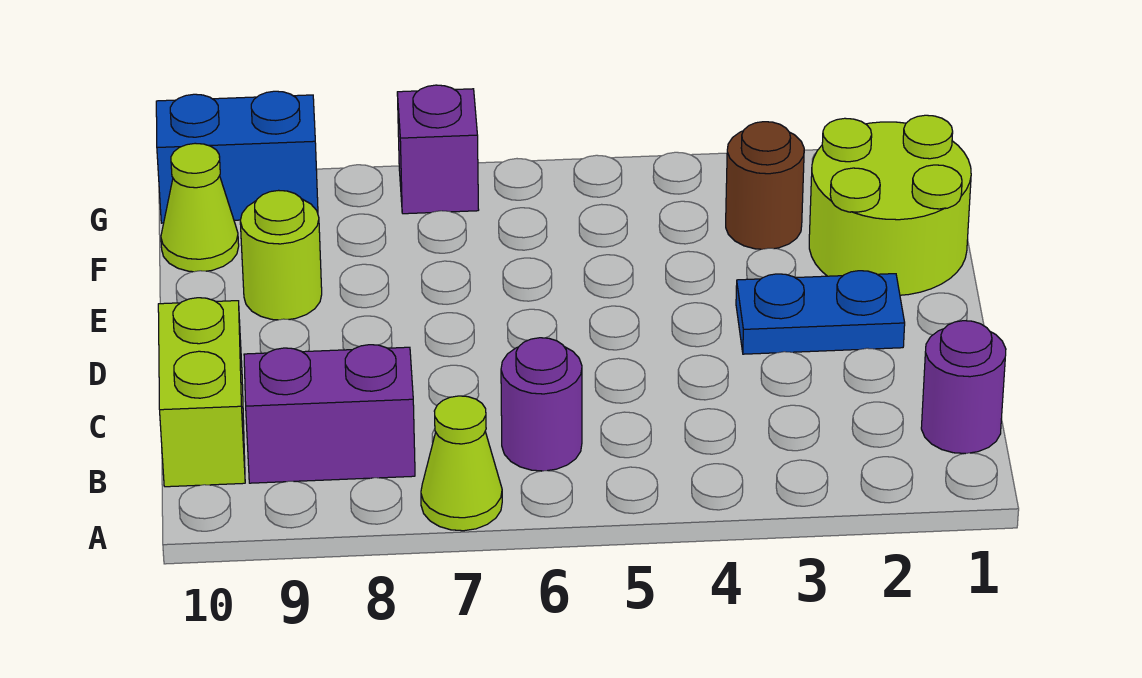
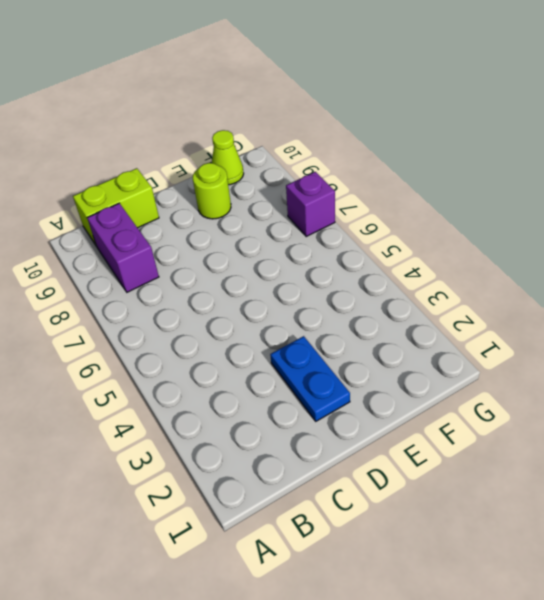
none -> lime 1x1 cone [421,396,502,531]
none -> purple 1x1 round brick [921,321,1006,454]
none -> purple 1x1 round brick [501,338,582,471]

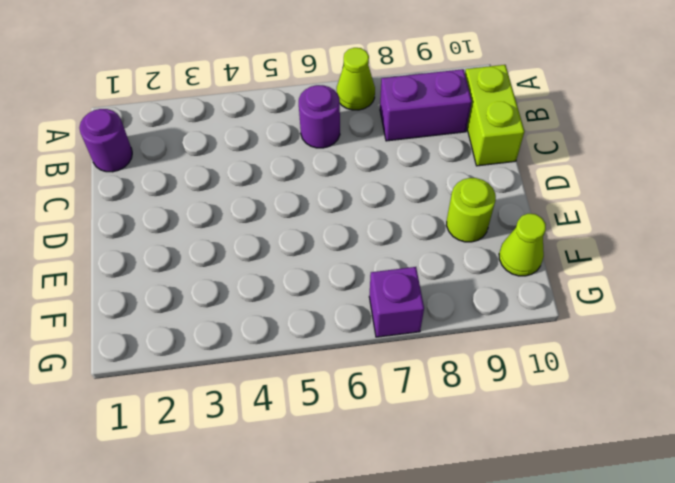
none -> blue 1x2 plate [736,271,905,354]
none -> lime 2x2 round brick [809,115,971,295]
none -> brown 1x1 round brick [726,122,804,249]

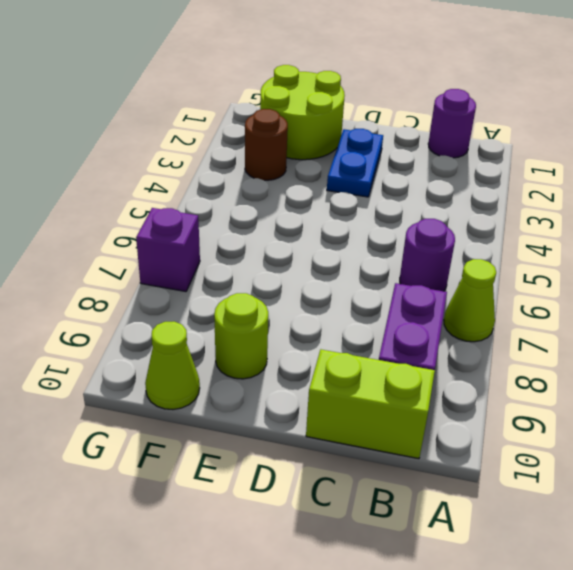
none -> blue 1x2 brick [156,91,318,223]

